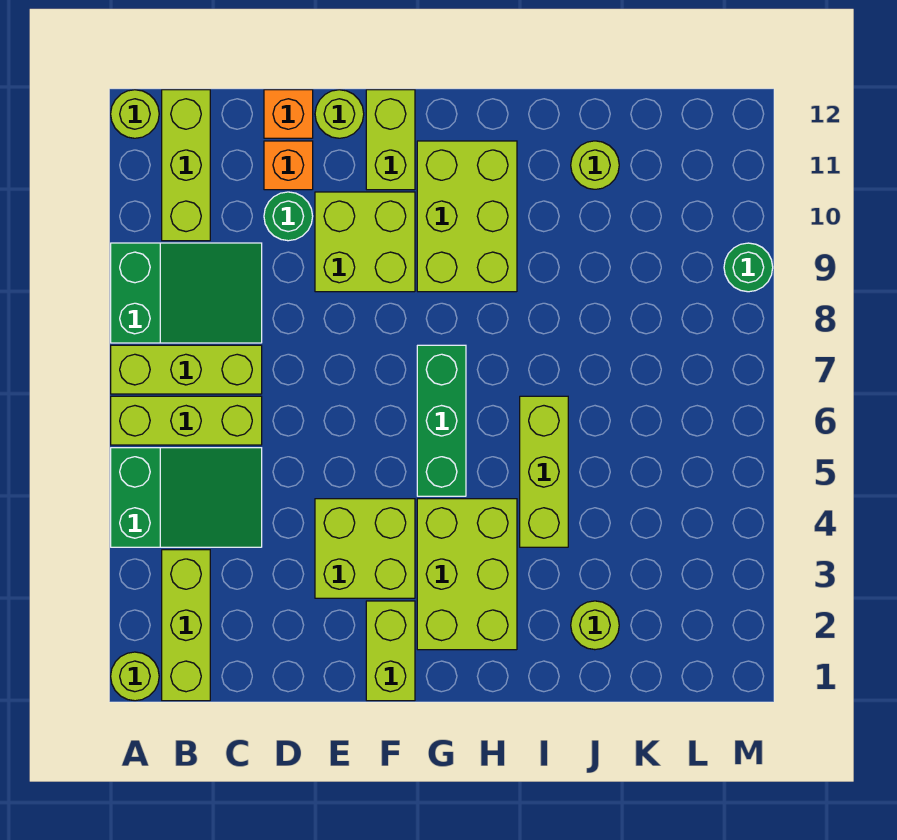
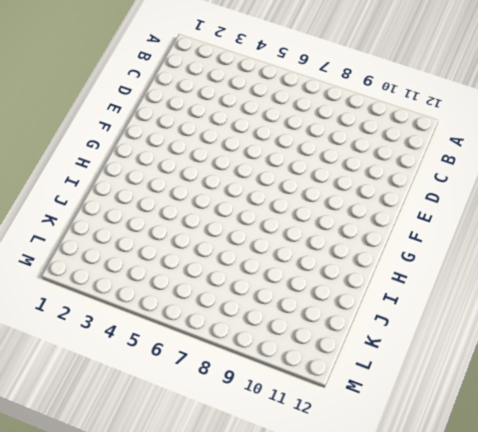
none -> lime 1x1 round brick [111,652,159,701]
none -> green 2x3 slope [111,448,262,547]
none -> lime 1x3 brick [111,396,262,445]

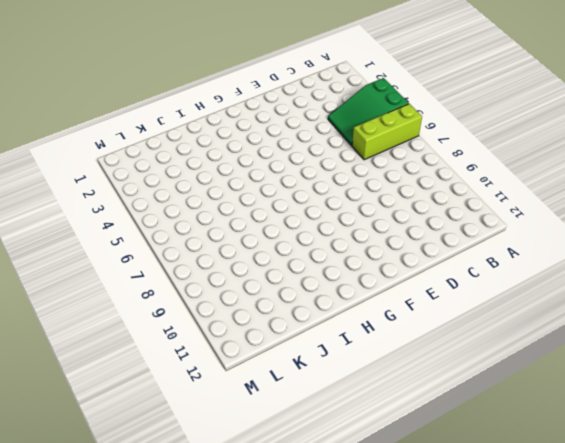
none -> lime 1x1 round brick [111,652,159,701]
none -> lime 1x3 brick [111,345,262,394]
none -> green 2x3 slope [111,243,262,343]

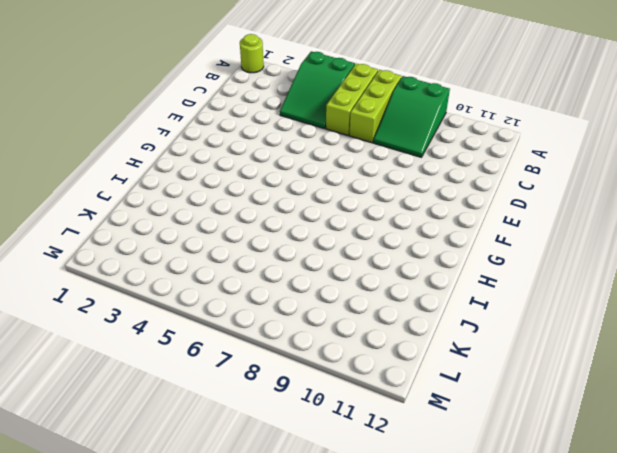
none -> lime 1x1 round brick [111,90,159,138]
none -> lime 1x3 brick [162,550,210,701]
none -> lime 1x3 brick [162,90,210,241]

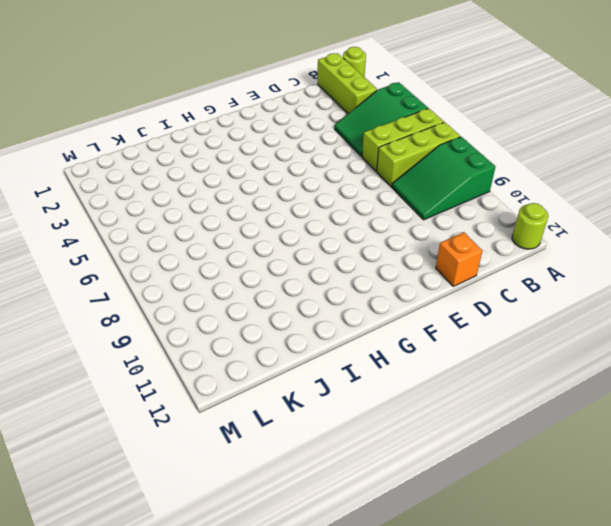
none -> lime 1x3 brick [162,90,210,241]
none -> green 1x1 round brick [264,192,313,241]
none -> orange 1x1 brick [264,141,313,190]

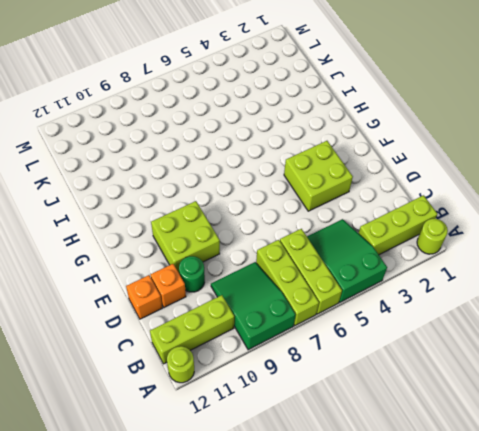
none -> lime 1x1 round brick [315,90,364,138]
none -> lime 1x2 brick [366,601,415,701]
none -> lime 1x2 brick [366,90,415,190]

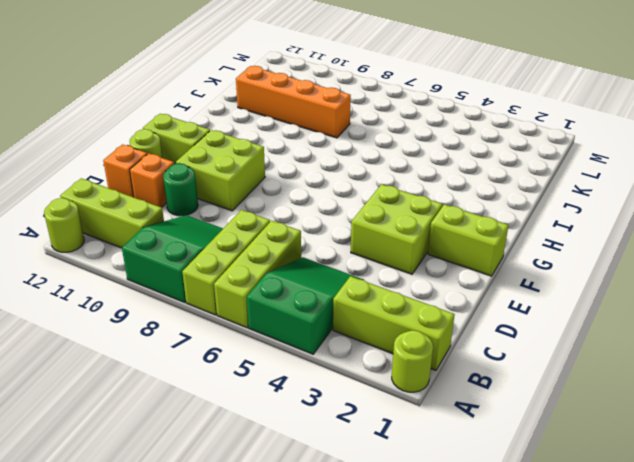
orange 1x4 brick [236,66,351,138] -> lime 1x1 round brick [571,141,619,189]
none -> lime 2x3 brick [417,499,517,650]
none -> green 1x3 brick [417,345,466,496]
none -> lime 2x3 brick [417,141,517,292]

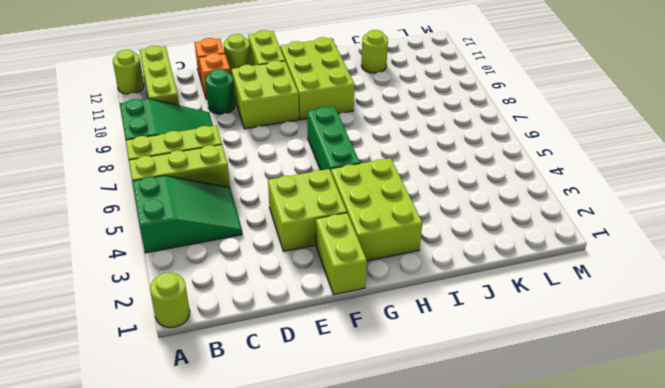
none -> lime 1x3 brick [162,550,210,701]
none -> lime 1x3 brick [520,396,568,547]
none -> lime 1x1 round brick [571,601,619,650]

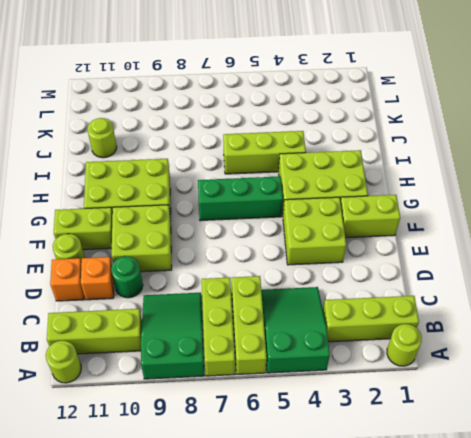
none -> lime 1x1 round brick [571,601,619,650]
none -> green 1x1 round brick [724,243,773,292]

